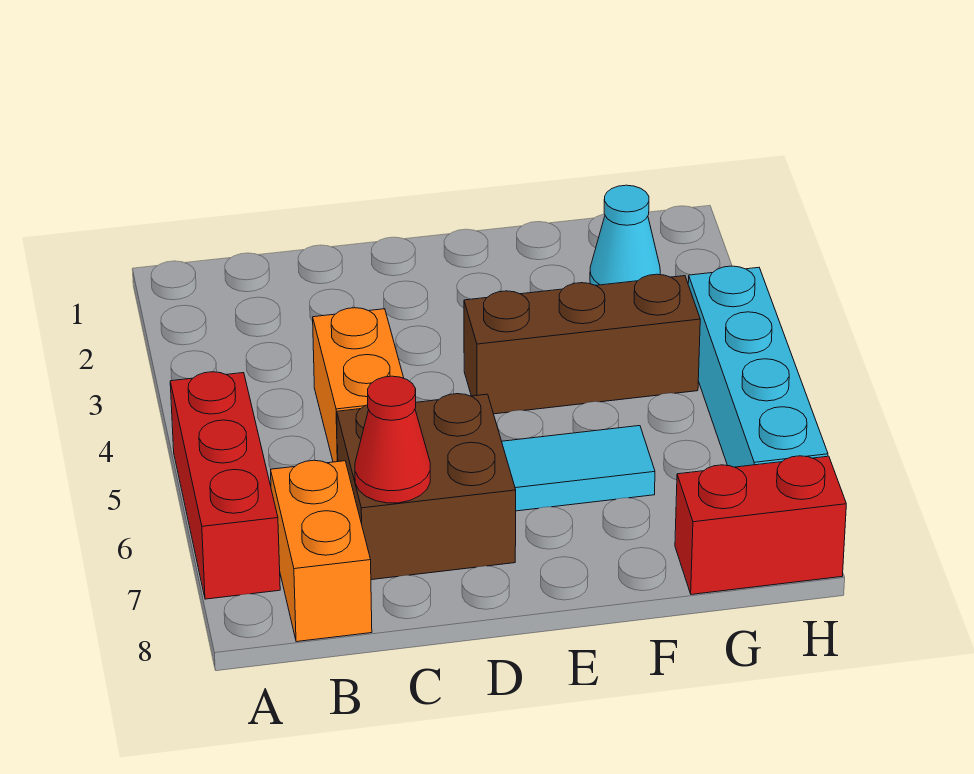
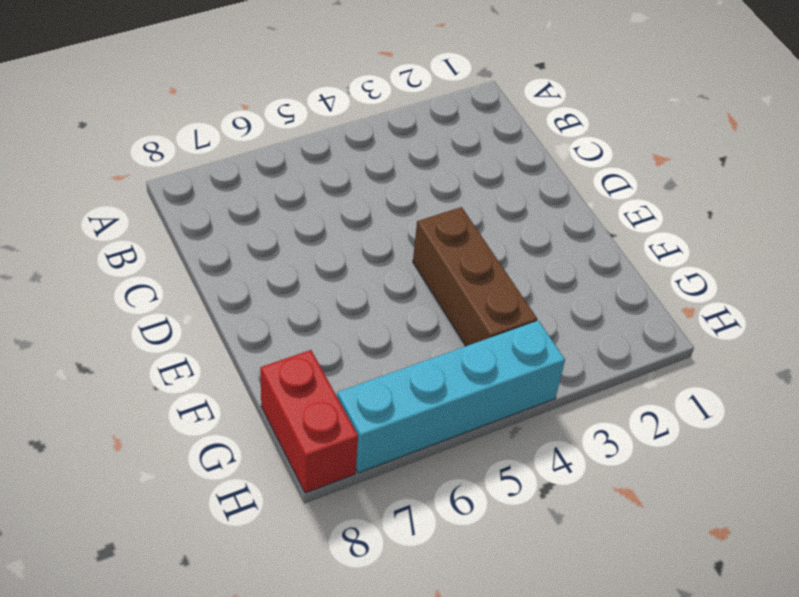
none -> red 1x3 brick [170,372,280,599]
none -> orange 1x2 brick [271,460,372,642]

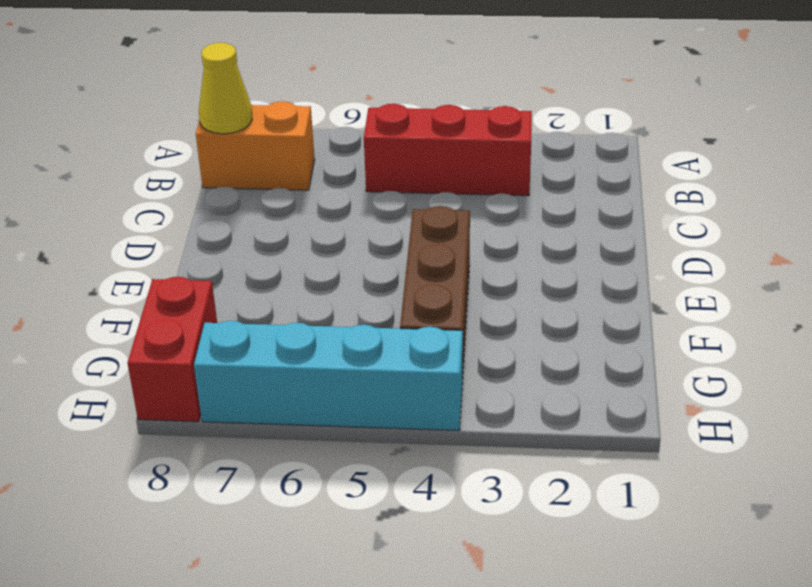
red 1x3 brick [364,104,532,196] -> red 1x3 brick moved to [170,372,280,599]
yellow 1x1 cone [199,43,252,134] -> none
none -> orange 1x2 brick [313,308,404,462]
none -> brown 2x2 brick [337,394,516,580]

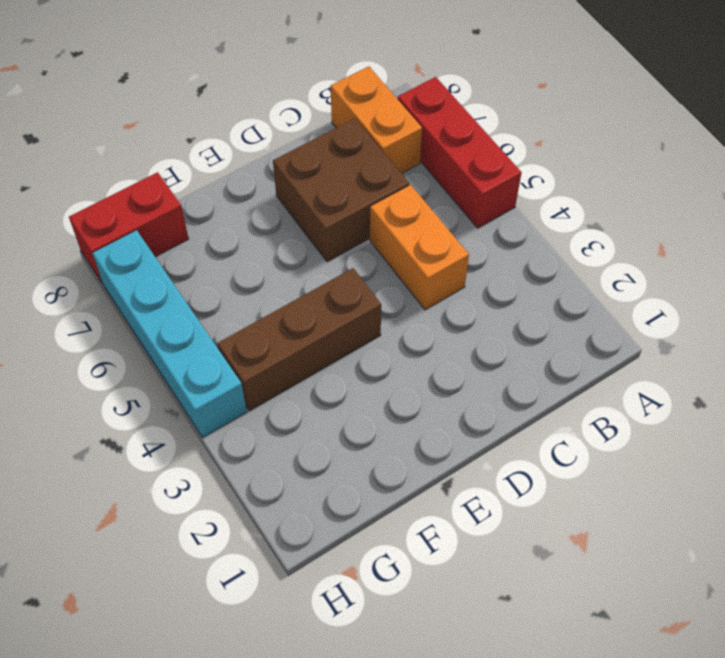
none -> cyan 1x2 tile [502,426,655,511]
none -> cyan 1x1 cone [590,185,660,285]

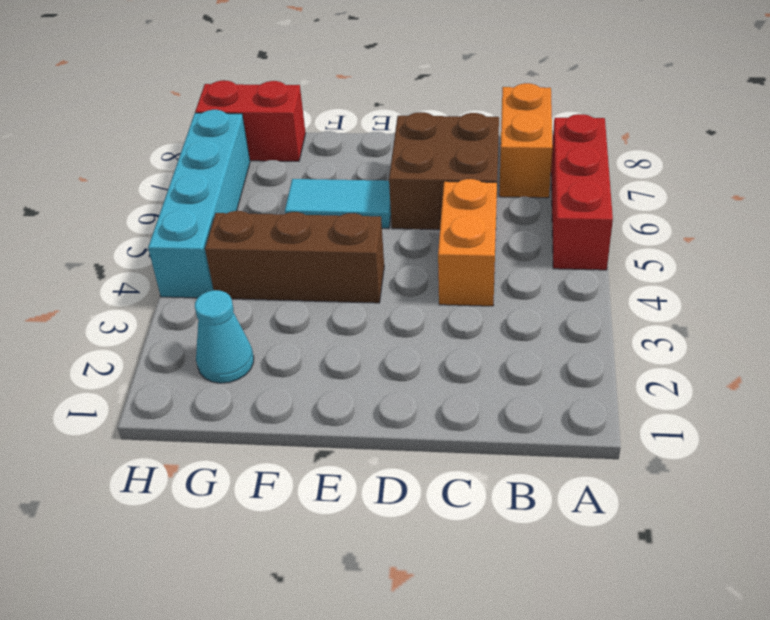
none -> red 1x1 cone [355,376,430,503]

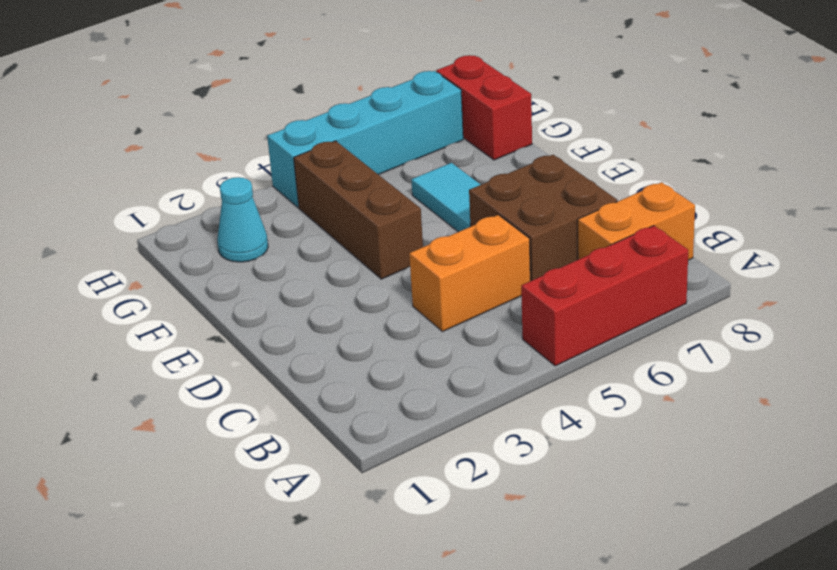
none -> red 1x1 cone [355,376,430,503]

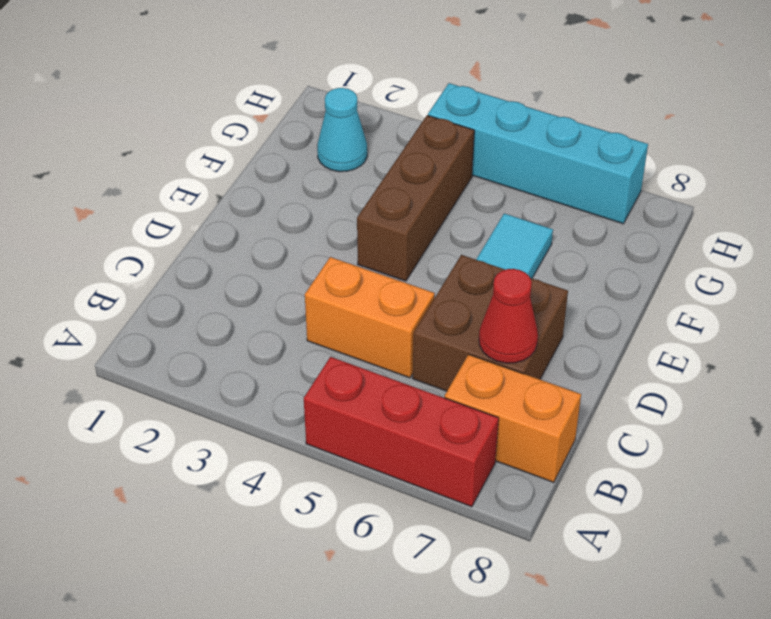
none -> red 1x2 brick [675,456,846,594]

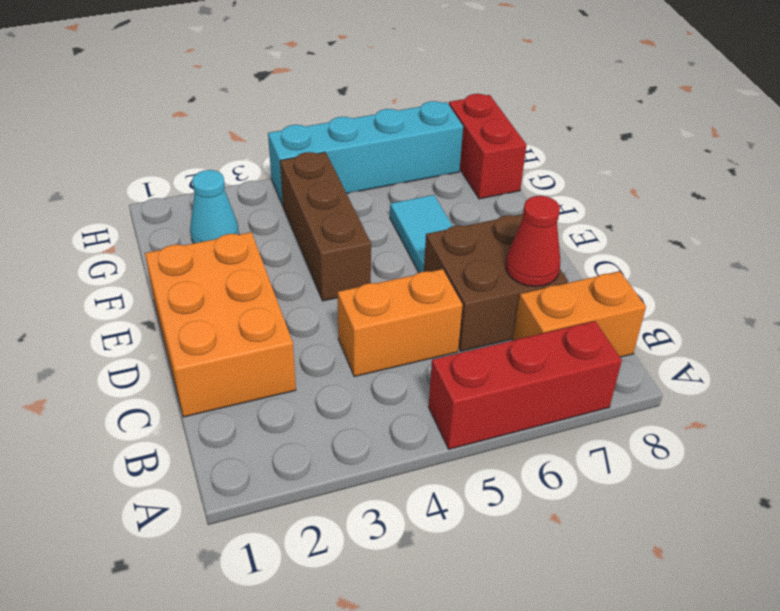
orange 2x3 brick [145,232,296,417] -> none

